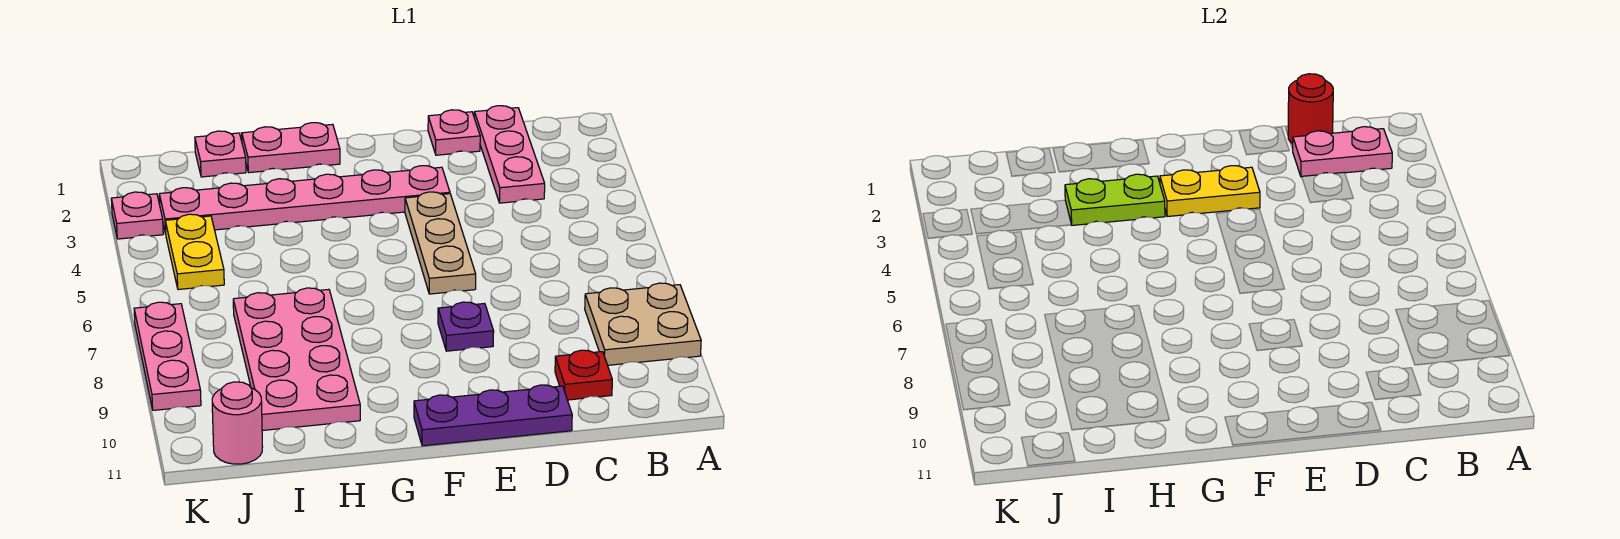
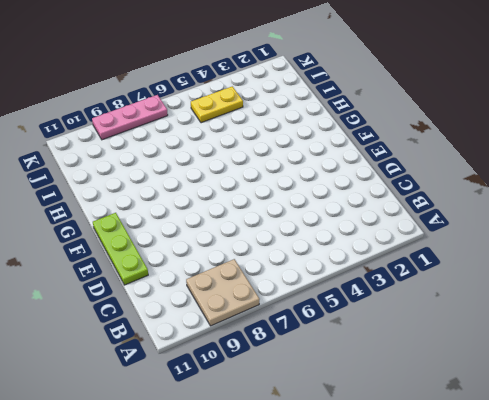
lime 1x3 plate [93,213,148,285] -> purple 1x3 plate [414,385,572,446]
none -> pink 1x3 plate [474,106,545,203]
none -> red 1x1 plate [555,350,612,400]
none -> pink 1x1 plate [428,110,480,155]

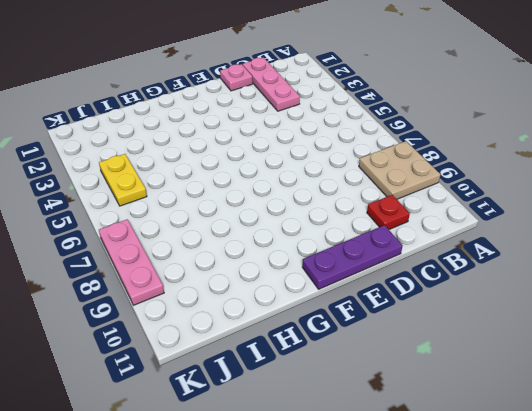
none -> pink 1x6 plate [159,166,450,234]
none -> tan 1x3 plate [405,192,476,294]
none -> purple 1x1 plate [438,302,494,351]

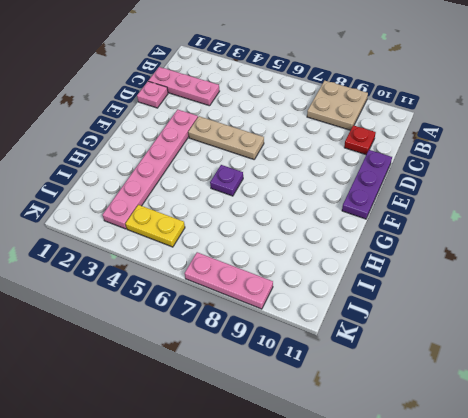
purple 1x1 plate [210,165,243,196] -> purple 1x1 plate moved to [438,302,494,351]
none -> pink 1x2 plate [242,123,340,173]
none -> pink 2x4 plate [233,288,360,431]
none -> pink 1x1 plate [195,131,246,177]

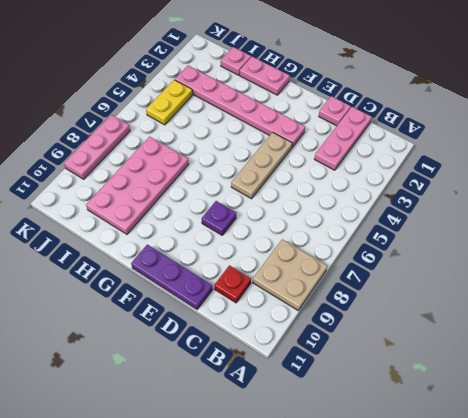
none -> pink 1x1 round brick [212,382,262,464]
none -> pink 1x1 plate [111,192,163,239]
none -> pink 1x2 plate [1293,127,1392,177]

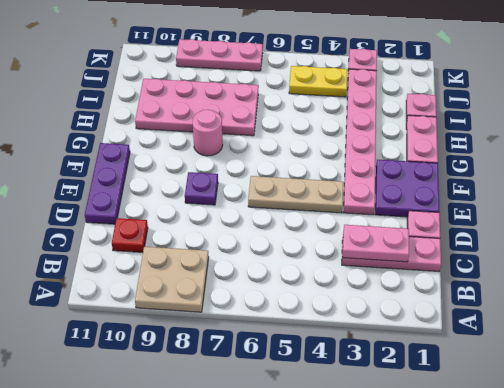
pink 1x2 plate [342,225,409,262] -> pink 1x2 plate turned to [1293,127,1392,177]
purple 2x2 plate [375,160,439,217] -> none
pink 1x1 round brick [192,109,223,156] -> pink 1x1 round brick moved to [212,382,262,464]
none -> red 1x1 round brick [1288,74,1333,143]
none -> yellow 1x2 plate [1160,166,1260,216]
none -> lime 1x2 plate [1065,174,1165,225]

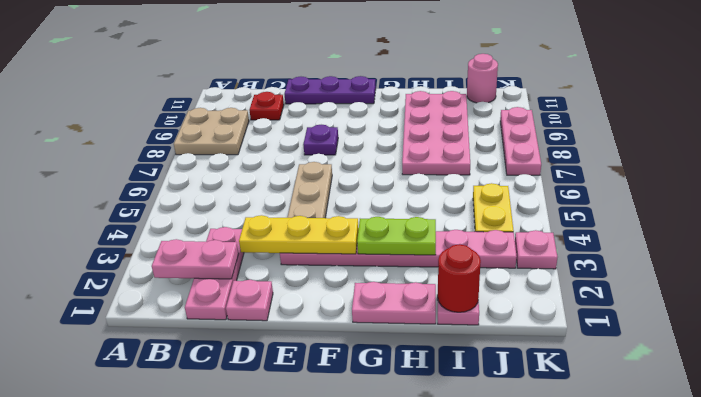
yellow 1x3 plate [239,215,359,254] -> yellow 1x2 plate [1160,166,1260,216]
red 1x1 round brick [438,244,481,312] -> red 1x1 round brick moved to [1288,74,1333,143]

